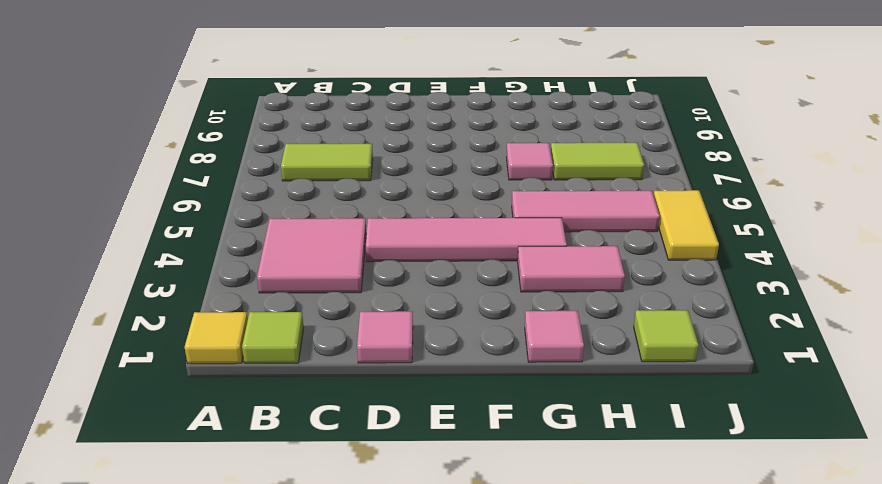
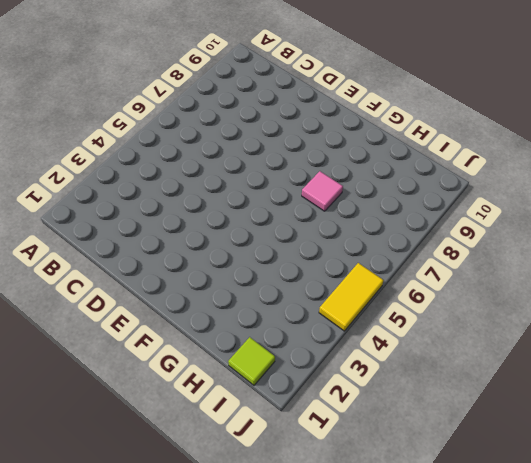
none -> yellow 1x1 tile [185,312,248,364]
none -> lime 1x1 tile [242,312,304,363]
none -> pink 2x2 tile [257,218,366,293]

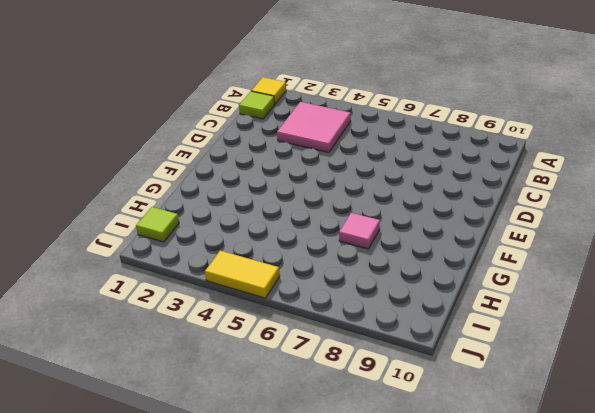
none -> lime 1x2 tile [281,144,373,181]
none -> pink 1x1 tile [357,311,413,363]
none -> pink 1x4 tile [366,218,567,262]

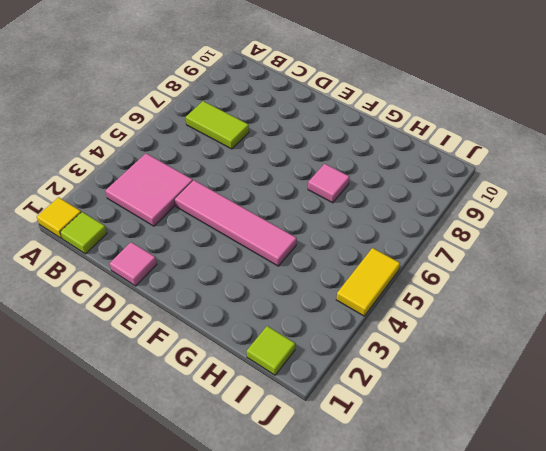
none -> pink 1x1 tile [525,311,584,362]
none -> pink 1x2 tile [518,246,625,292]
none -> pink 1x3 tile [512,191,660,232]

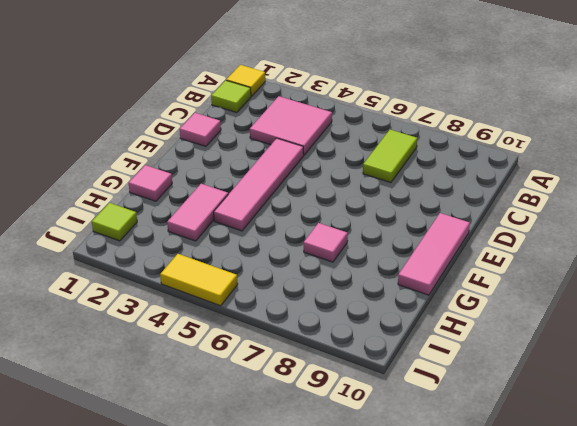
pink 1x3 tile [398,213,470,295] -> pink 1x3 tile moved to [512,191,660,232]
none -> lime 1x2 tile [551,143,644,180]

